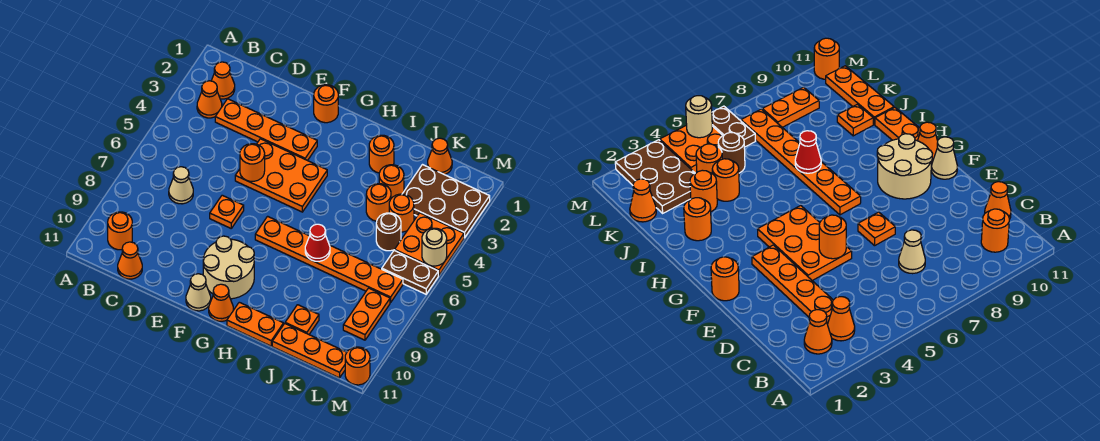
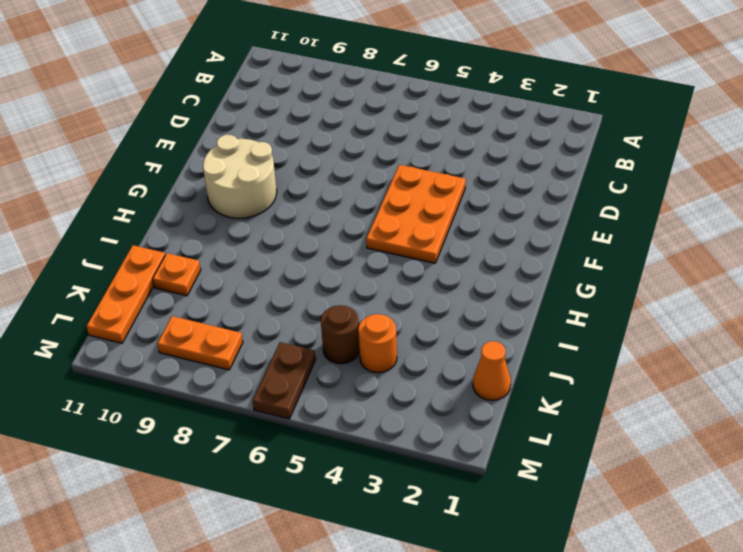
none -> orange 1x1 cone [211,62,235,99]
none -> orange 1x1 cone [197,81,222,118]
none -> orange 1x1 round brick [108,212,132,250]
none -> orange 1x4 plate [215,99,317,161]

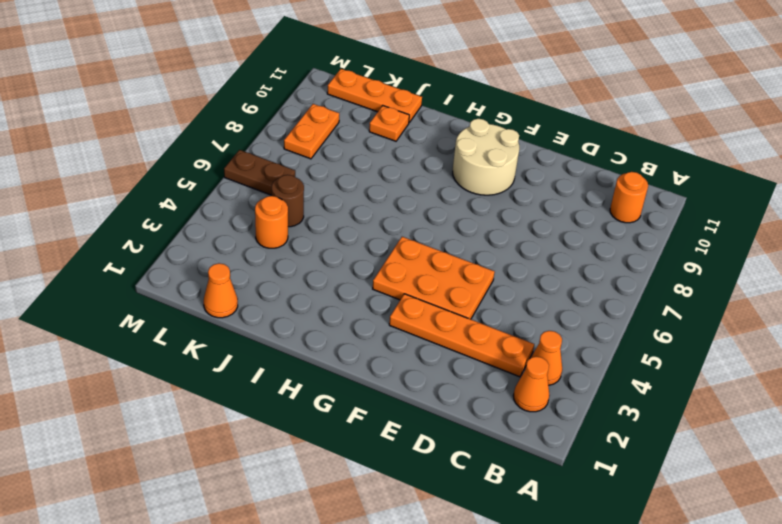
none -> tan 1x1 cone [169,167,193,204]
none -> orange 1x1 cone [118,242,142,279]
none -> orange 1x1 plate [210,195,244,228]
none -> orange 1x1 round brick [314,85,338,123]

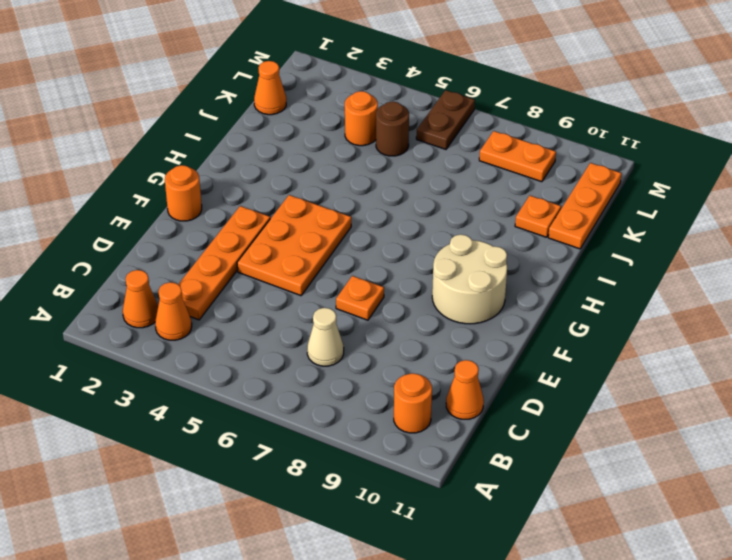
none -> tan 1x1 cone [186,274,211,311]
none -> orange 1x6 plate [255,216,403,303]
none -> orange 1x1 cone [209,284,233,321]
none -> orange 1x2 plate [227,302,283,346]

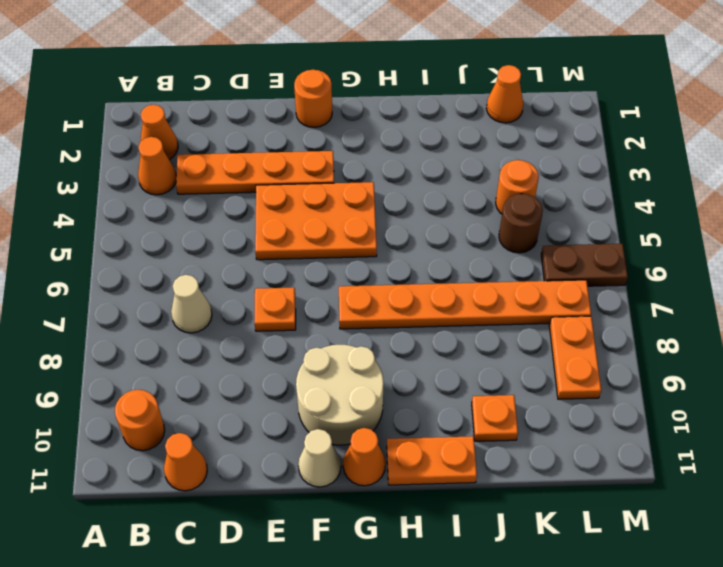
none -> orange 1x1 round brick [369,135,394,173]
none -> orange 1x1 round brick [379,165,404,198]
none -> orange 1x1 round brick [366,184,391,221]
none -> orange 1x3 plate [272,324,347,378]

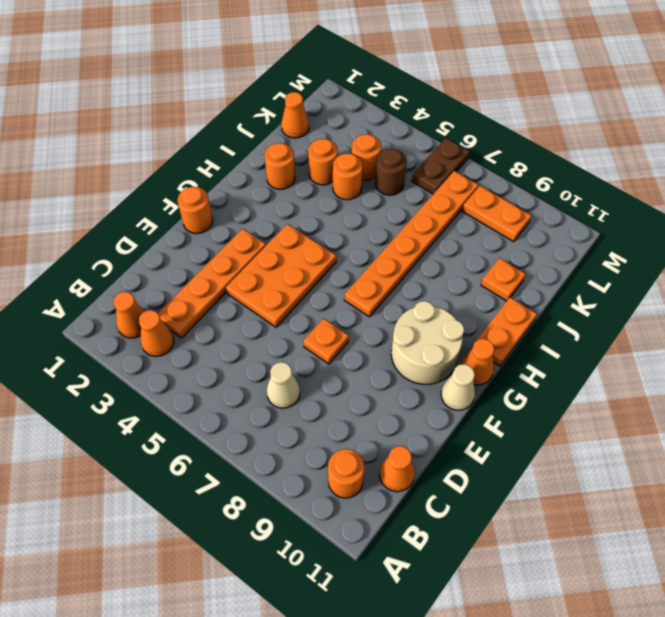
none -> orange 1x3 plate [272,324,347,378]
none -> brown 2x3 plate [403,165,490,238]
none -> orange 2x2 plate [395,213,464,275]
none -> orange 1x1 round brick [345,347,370,385]

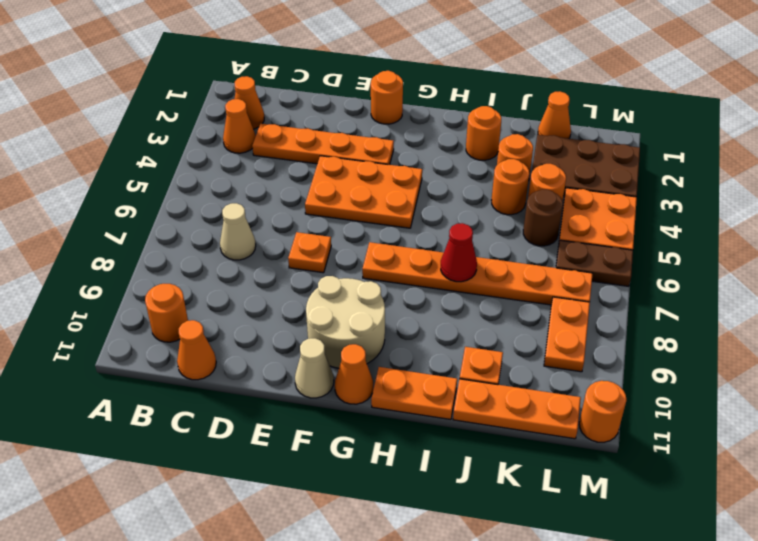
none -> orange 1x1 round brick [240,144,265,181]
none -> tan 1x1 round brick [422,228,447,266]

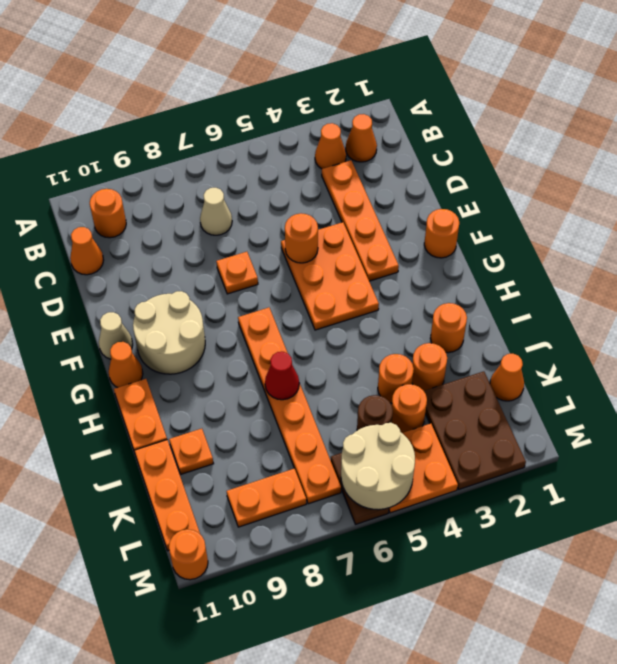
tan 2x2 round brick [341,423,415,510] -> tan 1x1 round brick [422,228,447,266]

